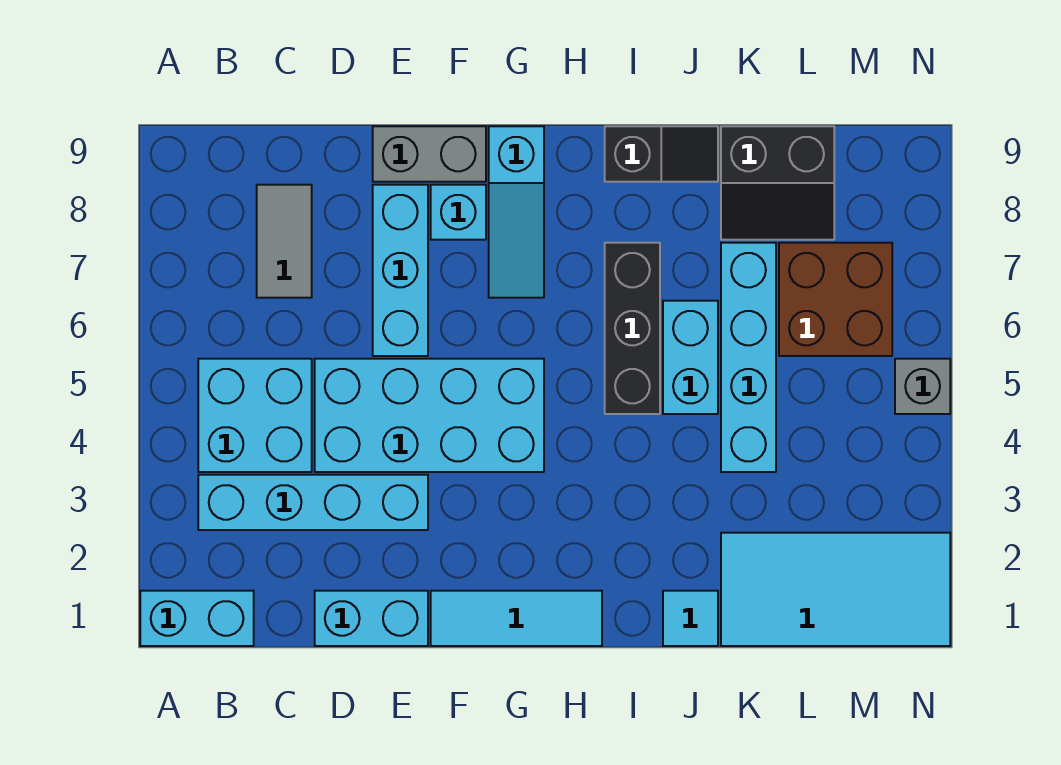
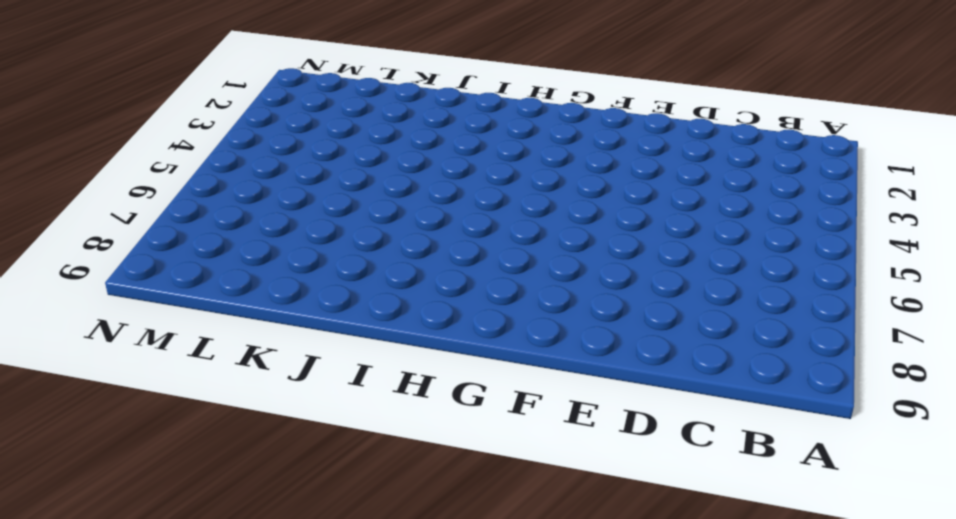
none -> cyan 1x2 brick [140,591,254,646]
none -> cyan 1x4 brick [198,475,428,530]
none -> cyan 2x2 brick [198,359,312,472]

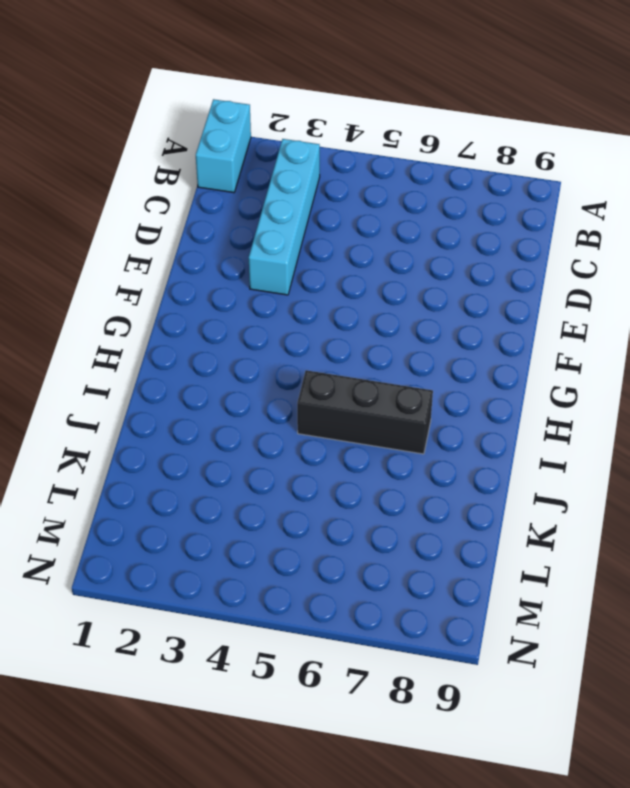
none -> cyan 2x2 brick [198,359,312,472]
none -> grey 1x2 tile [257,185,312,298]
none -> cyan 1x2 brick [315,591,428,646]

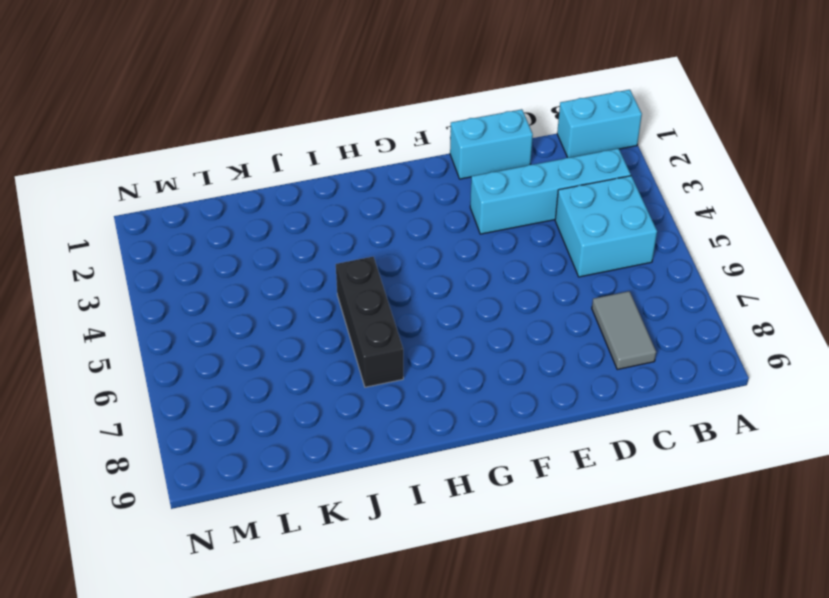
none -> cyan 2x4 brick [315,359,544,472]
none -> cyan 1x3 brick [373,185,428,356]
none -> grey 1x2 brick [373,126,486,182]

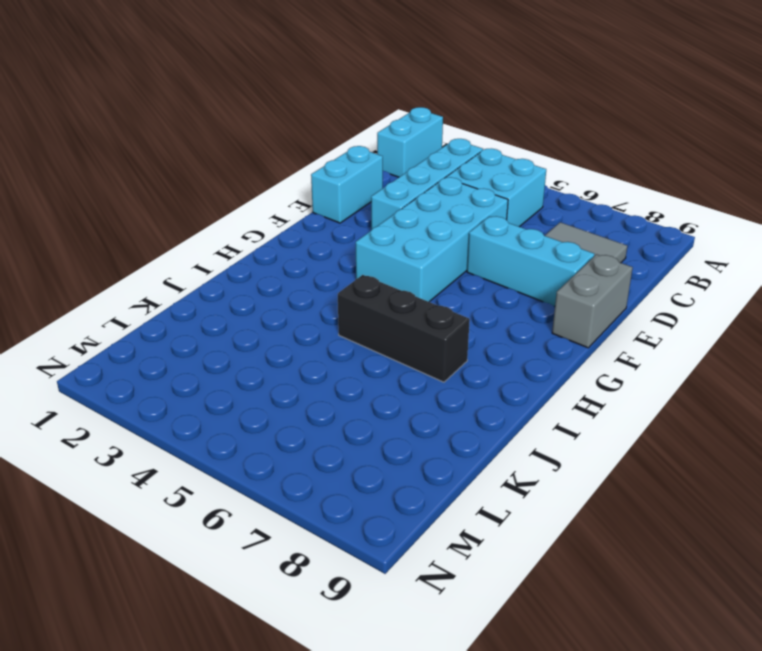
none -> cyan 1x3 tile [431,591,602,646]
none -> cyan 1x1 brick [431,185,486,240]
none -> cyan 1x3 slope [489,126,544,298]

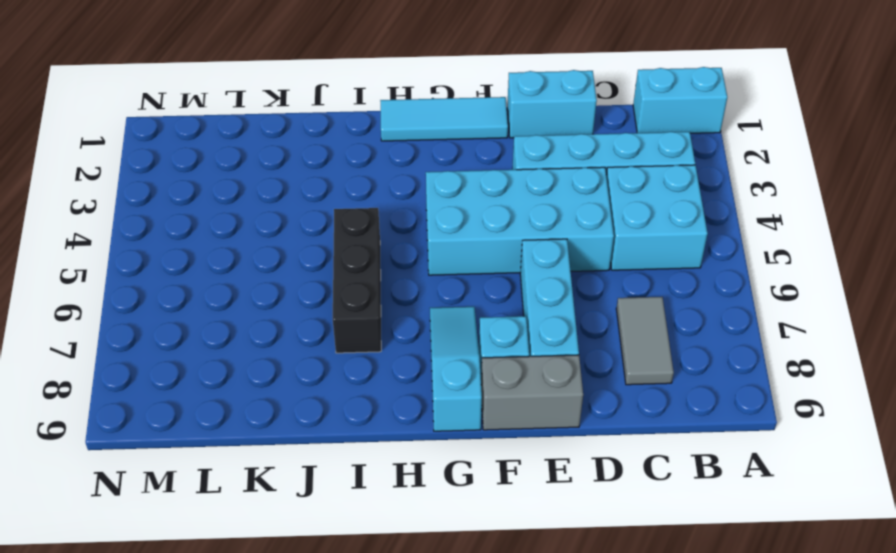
none -> black 1x2 slope [605,126,718,182]
none -> cyan 1x1 tile [663,591,718,646]
none -> cyan 1x2 brick [663,301,718,414]

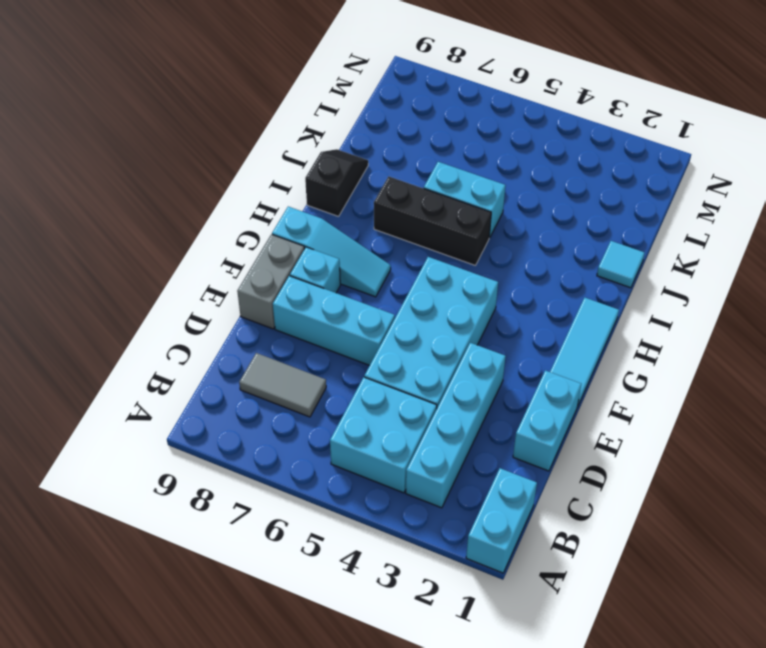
none -> cyan 2x4 tile [721,533,950,646]
none -> cyan 1x4 brick [721,243,776,472]
none -> black 2x2 slope [721,126,834,240]

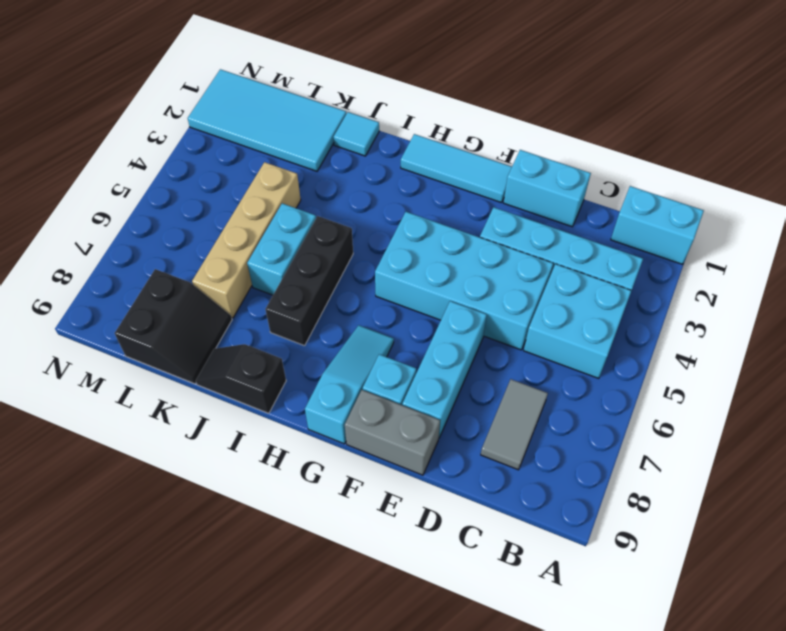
tan 1x4 brick [192,162,301,318] -> cyan 1x4 brick [721,243,776,472]
black 2x2 slope [115,269,232,384] -> black 2x2 slope turned to [721,126,834,240]
none -> brown 2x2 brick [779,243,892,356]
none -> grey 1x1 brick [895,359,950,414]

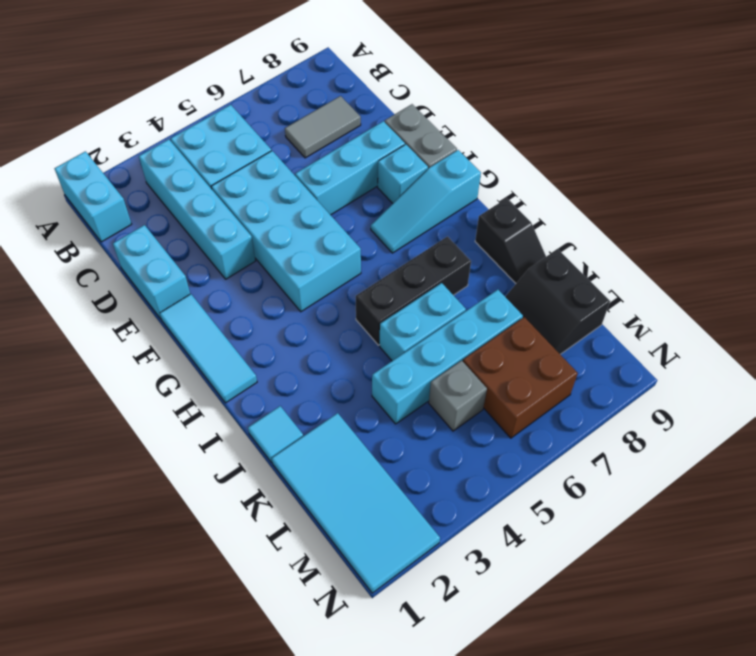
grey 1x1 brick [429,361,487,431] -> grey 1x1 brick moved to [895,359,950,414]

